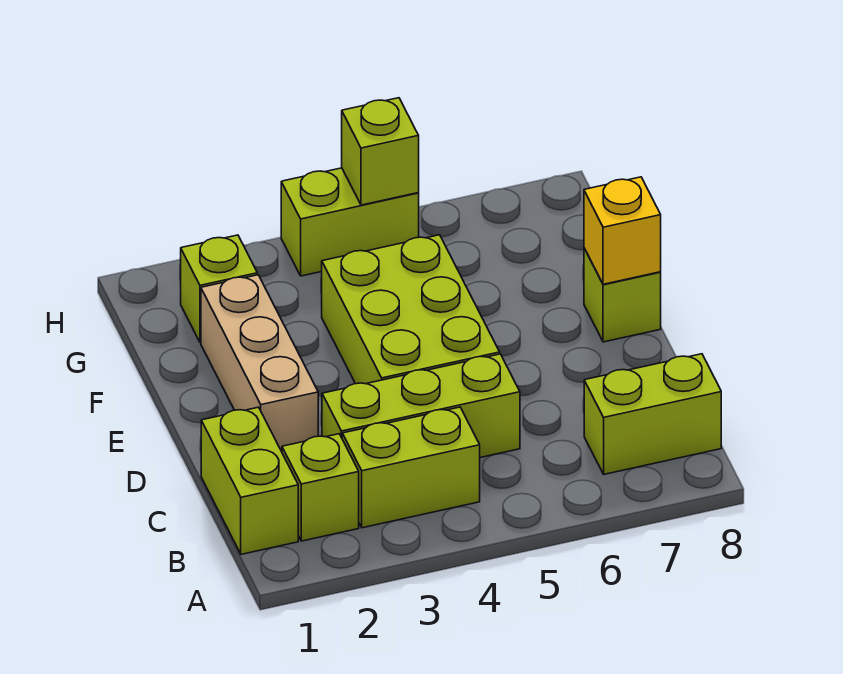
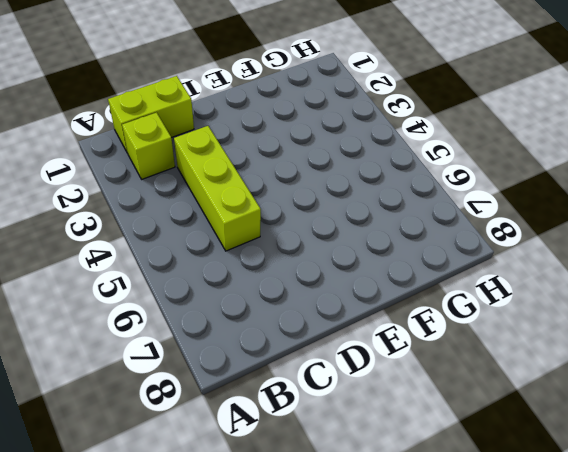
none -> lime 1x2 brick [342,407,480,528]
none -> lime 1x2 brick [584,354,721,474]
none -> tan 1x3 brick [201,275,318,452]

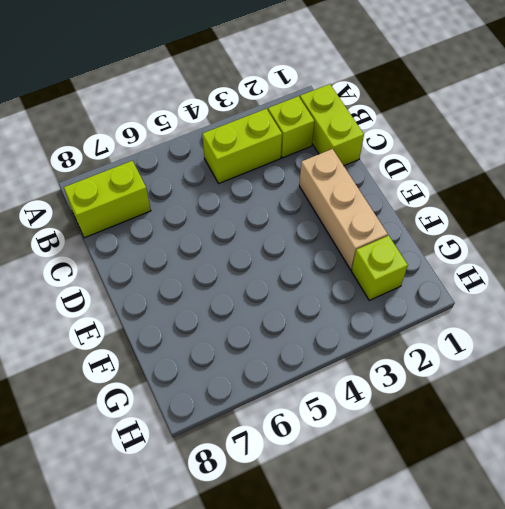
none -> lime 1x3 brick [322,354,520,458]
none -> lime 2x3 brick [322,235,500,384]
none -> lime 1x1 brick [584,248,661,342]

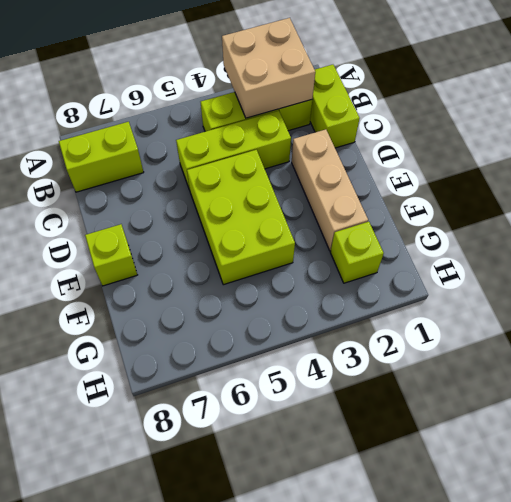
tan 2x2 brick [222,18,315,118] -> none
none -> lime 1x2 brick [281,168,419,276]
none -> yellow 1x1 brick [584,177,661,284]
none -> lime 1x1 brick [342,98,419,205]

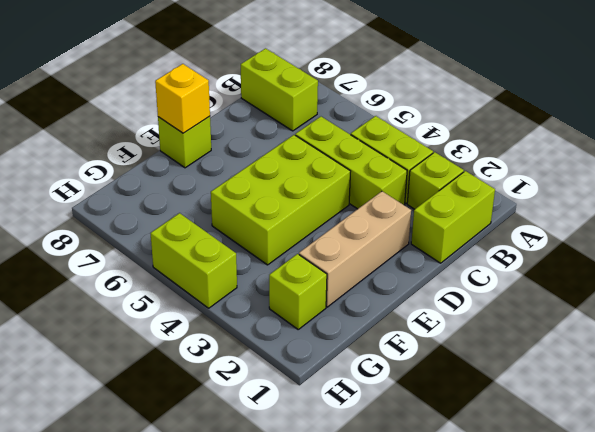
none -> lime 1x1 brick [342,98,419,205]

